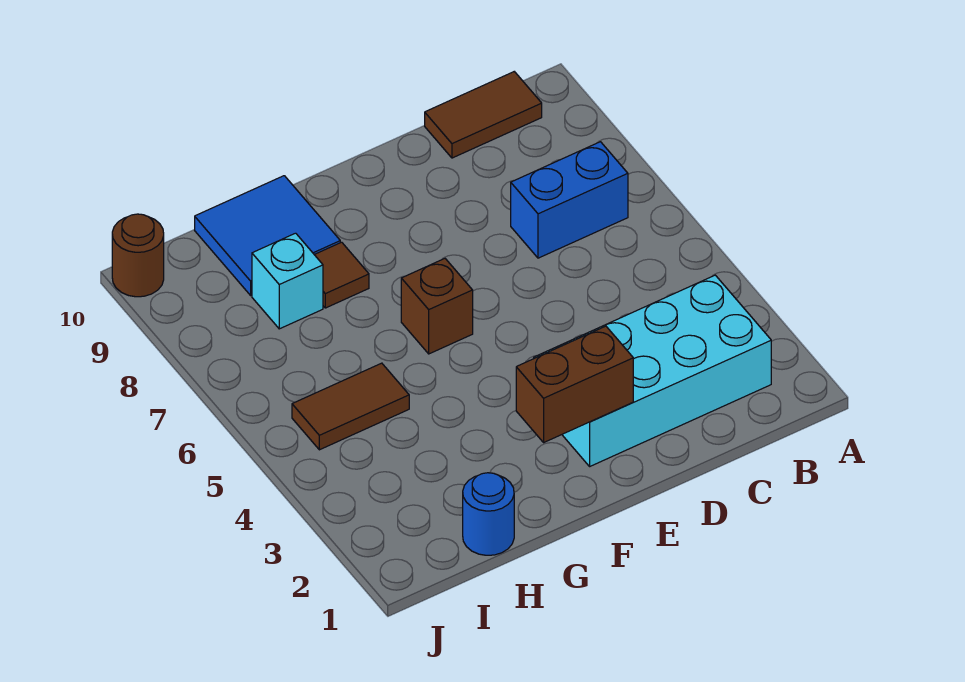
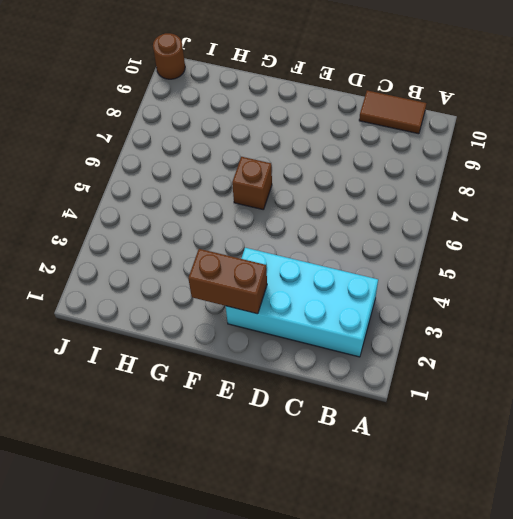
none -> blue 1x2 brick [511,142,628,258]
none -> brown 1x1 tile [314,242,369,308]

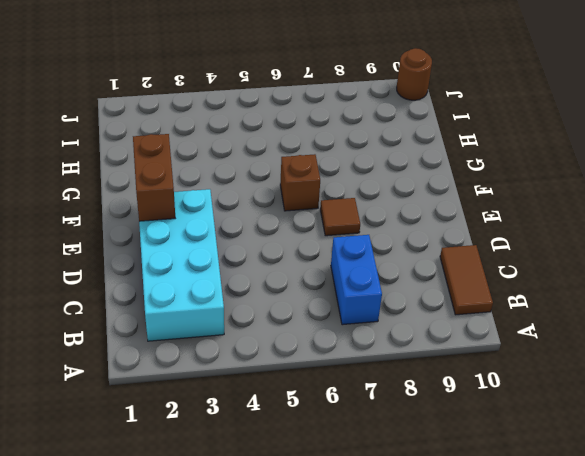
brown 1x1 tile [320,198,360,236] -> brown 1x1 tile moved to [314,242,369,308]
none -> blue 2x2 tile [195,176,340,295]
none -> blue 1x1 round brick [463,473,514,555]

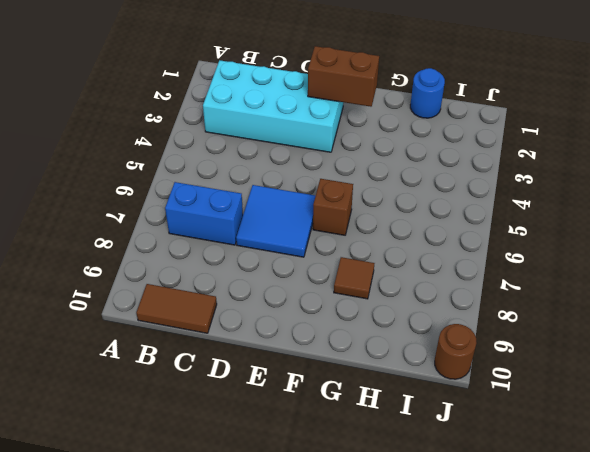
blue 2x2 tile [236,185,315,257] -> blue 2x2 tile moved to [195,176,340,295]
none -> brown 1x2 tile [292,363,409,450]
none -> cyan 1x1 brick [252,233,323,329]

